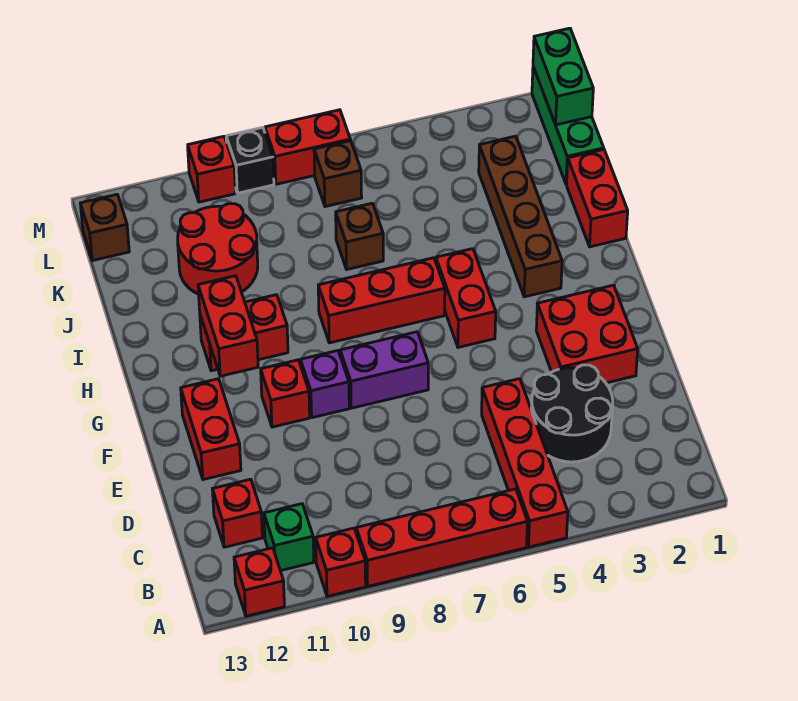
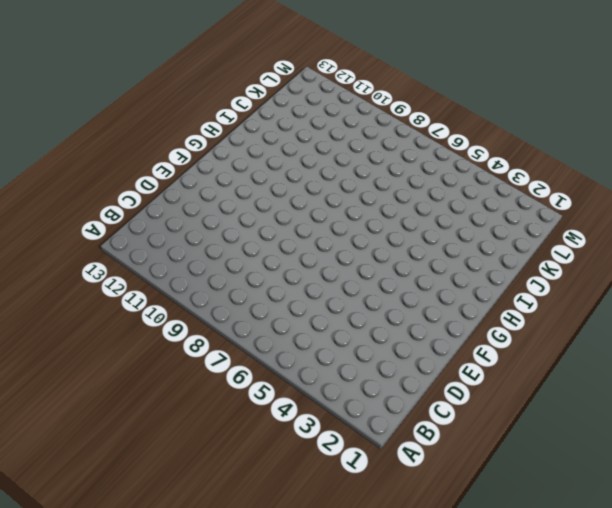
none -> red 1x4 brick [482,379,568,547]
none -> red 1x4 brick [356,489,528,586]
none -> red 1x1 brick [316,528,366,596]

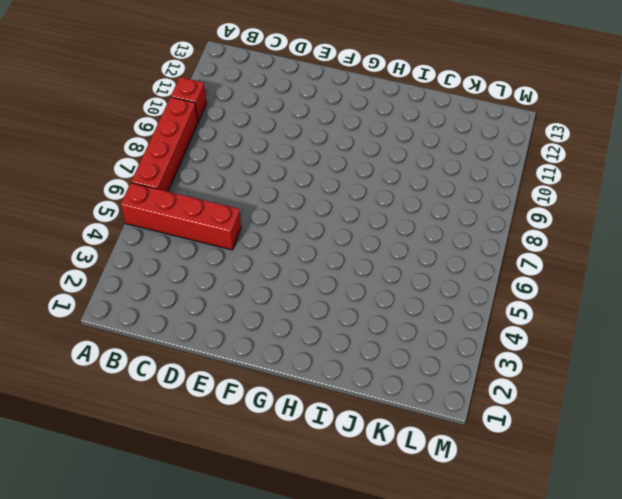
none -> red 1x1 brick [234,548,284,616]
none -> green 1x1 brick [264,504,314,571]
none -> black 2x2 round brick [531,365,613,462]

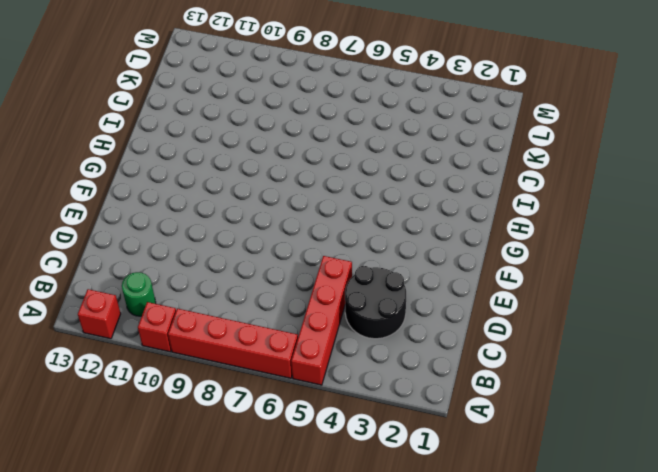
green 1x1 round brick [122,272,156,316] -> green 1x1 brick [264,504,314,571]
none -> red 1x1 brick [212,479,262,547]
none -> red 2x2 brick [536,285,638,383]
none -> red 1x2 brick [181,379,241,480]

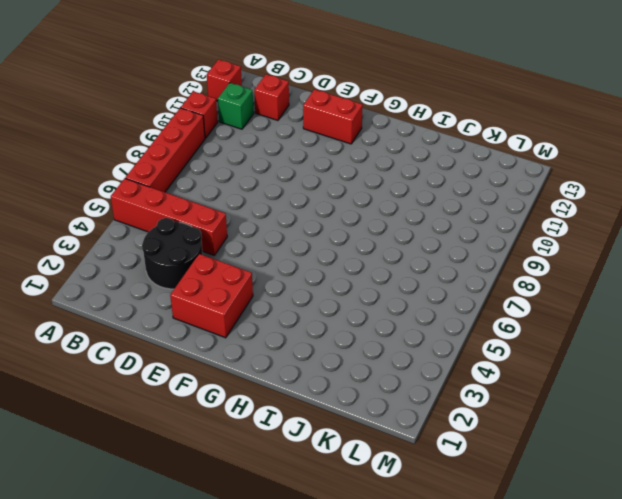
none -> purple 1x2 brick [340,332,428,408]
none -> purple 1x1 brick [301,351,349,418]
none -> red 1x1 brick [261,360,310,427]

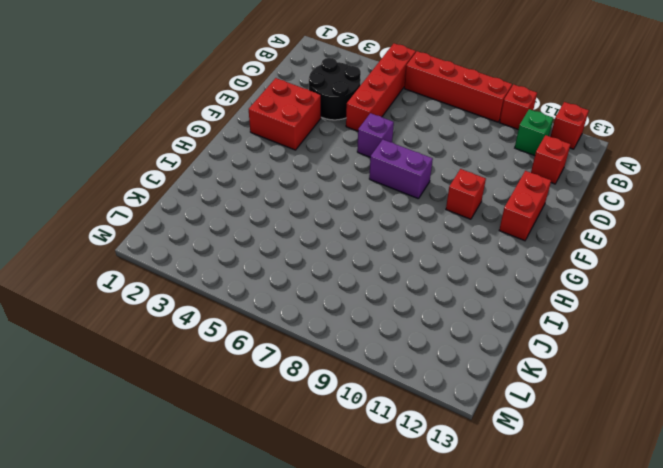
purple 1x1 brick [357,113,394,157] -> purple 1x1 brick moved to [301,351,349,418]
none -> red 1x2 brick [436,249,496,347]
none -> brown 1x4 brick [479,136,562,297]
none -> red 1x3 brick [318,258,445,343]

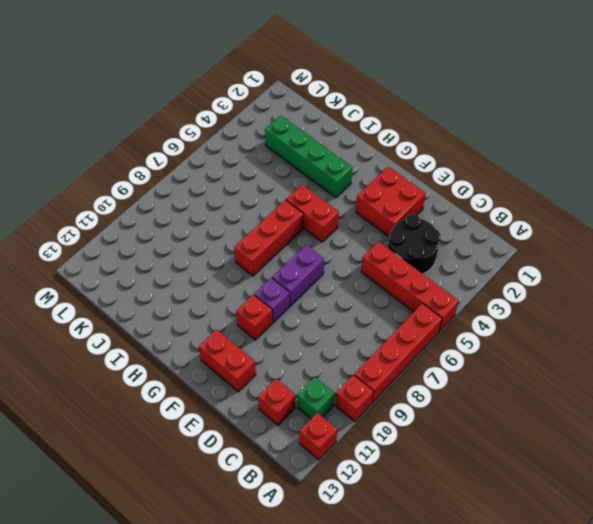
green 1x4 brick [265,115,352,198] -> brown 1x4 brick [479,136,562,297]
none -> red 1x2 brick [200,295,288,371]
none -> red 1x2 brick [567,150,628,247]
none -> brown 1x1 brick [336,203,383,269]

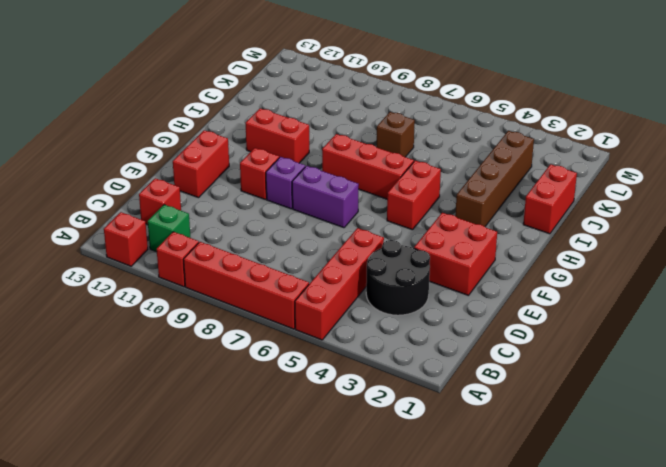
none -> red 2x2 round brick [178,204,258,294]
none -> green 1x3 brick [532,67,604,184]
none -> brown 1x1 brick [314,141,362,207]

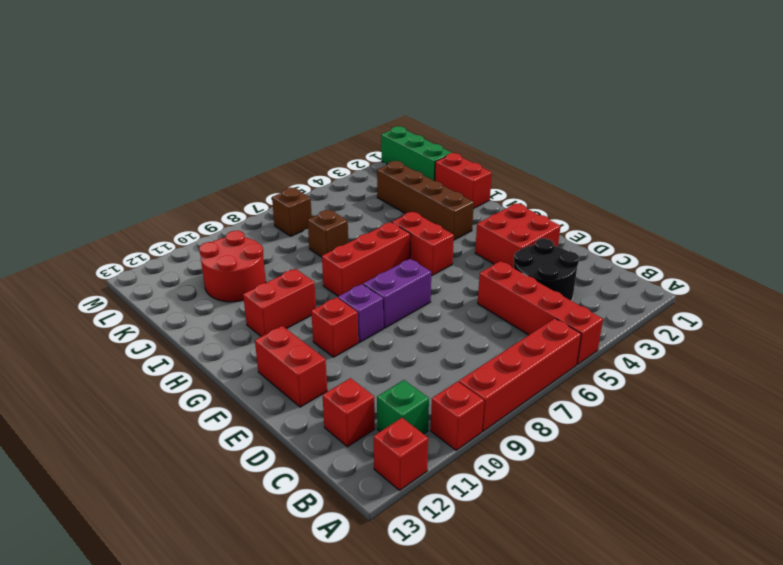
none -> brown 1x1 brick [80,194,129,261]
none -> red 1x2 brick [265,110,350,184]
none -> black 1x1 brick [226,127,274,193]

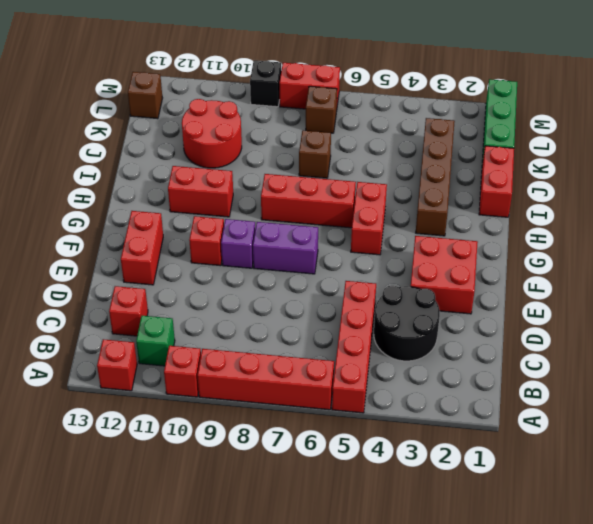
none -> red 1x1 brick [188,136,235,202]
none -> red 1x2 brick [198,276,258,376]
none -> green 1x2 brick [533,28,593,125]

